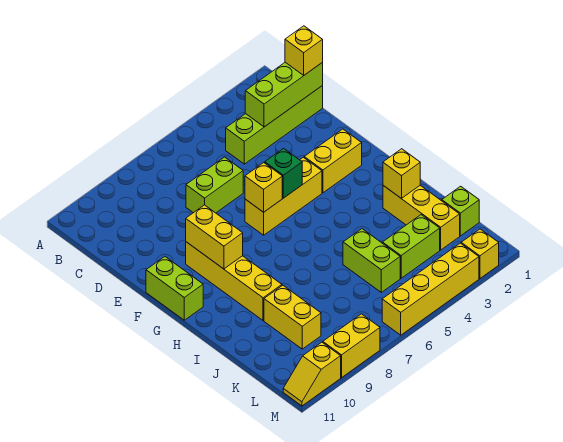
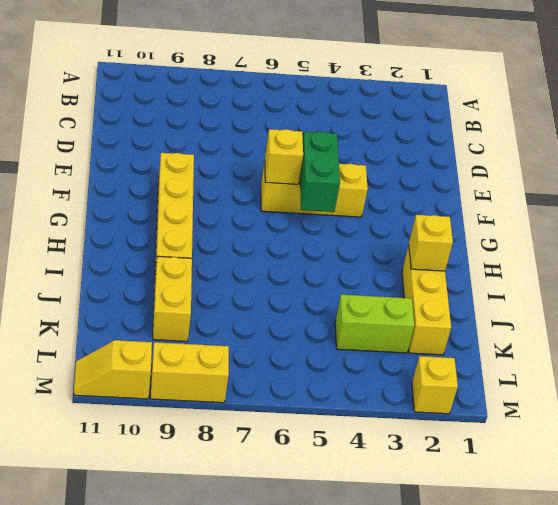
green 1x2 brick [300,132,340,212] -> green 1x1 brick [265,148,302,198]
none -> lime 1x4 brick [226,86,323,164]
none -> lime 1x2 brick [186,157,243,213]
none -> yellow 1x2 brick [304,129,362,193]

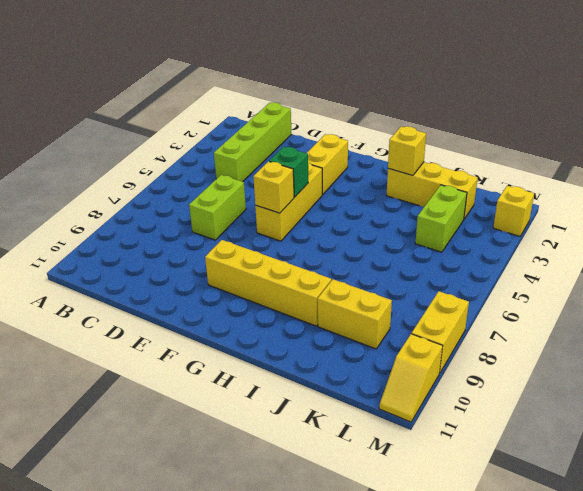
none -> lime 1x2 brick [146,257,203,320]
none -> lime 1x2 brick [343,229,400,292]
none -> lime 1x1 brick [442,186,479,236]

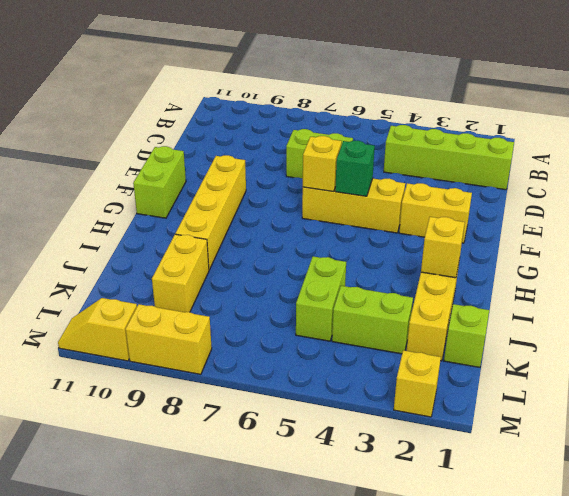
none -> yellow 1x4 brick [382,243,479,335]
none -> lime 1x3 brick [245,62,323,127]
none -> yellow 1x2 brick [186,205,243,269]

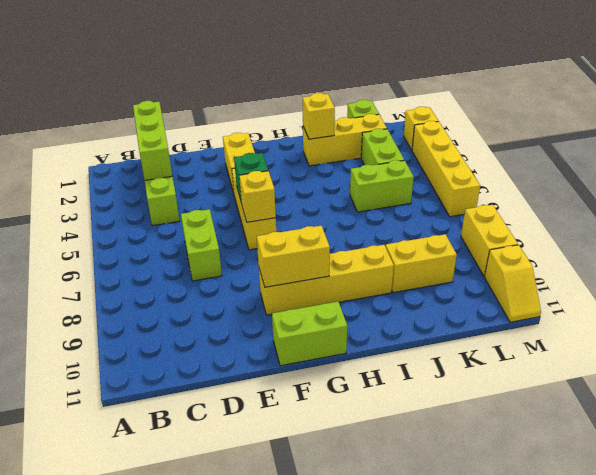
none -> yellow 1x1 brick [285,26,323,76]

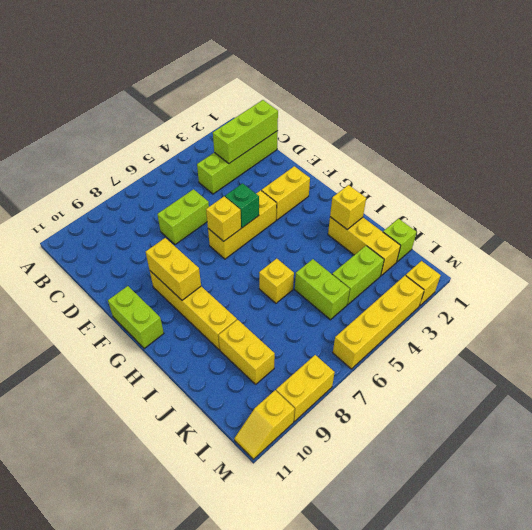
yellow 1x1 brick [259,259,294,303] -> yellow 1x1 brick moved to [285,26,323,76]

